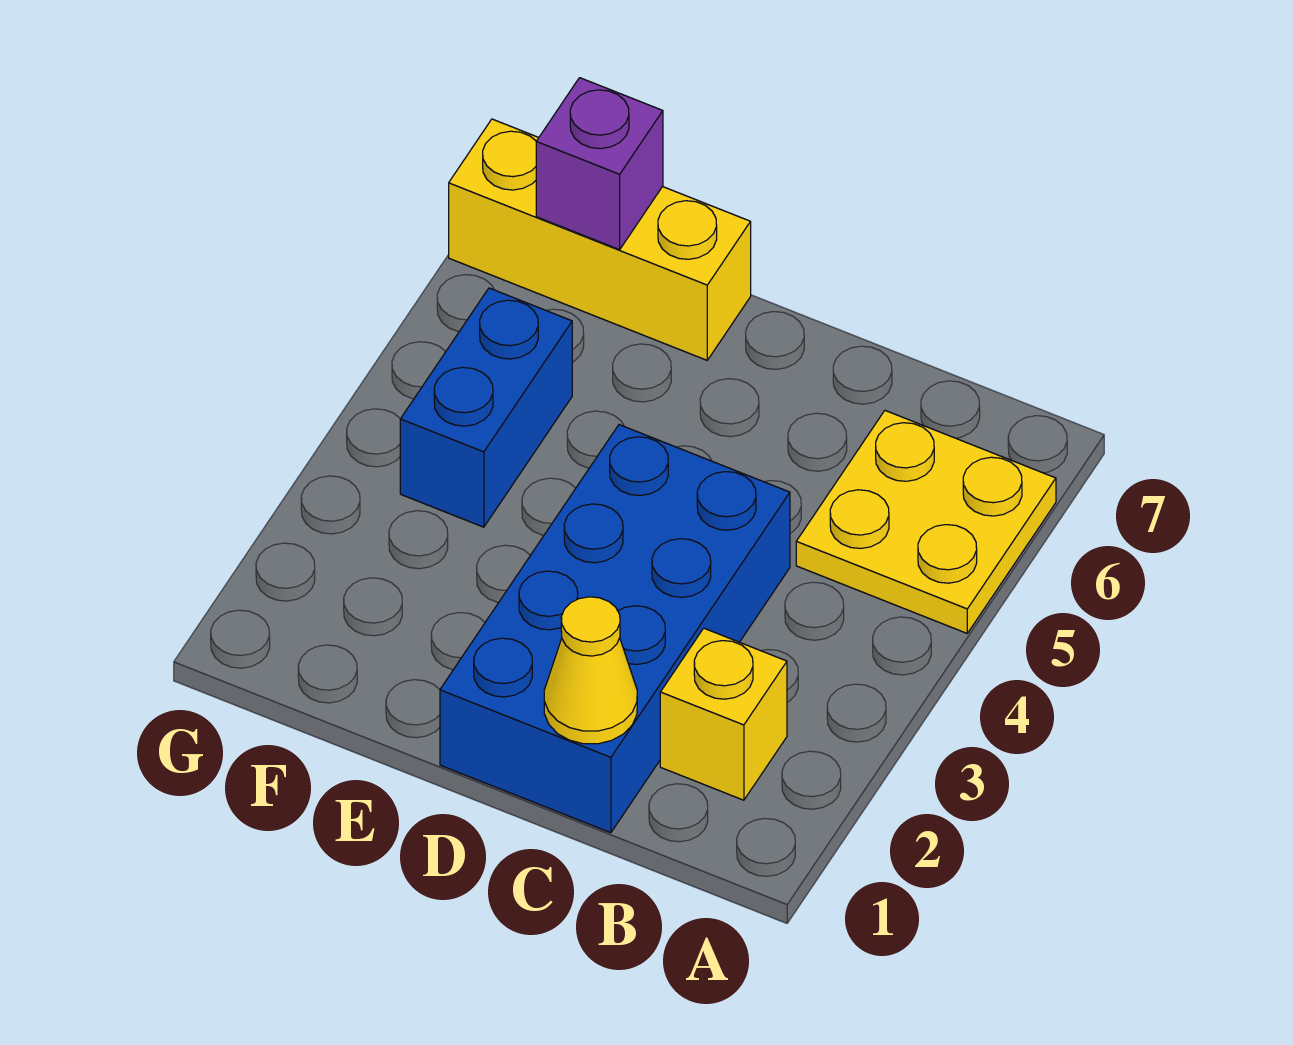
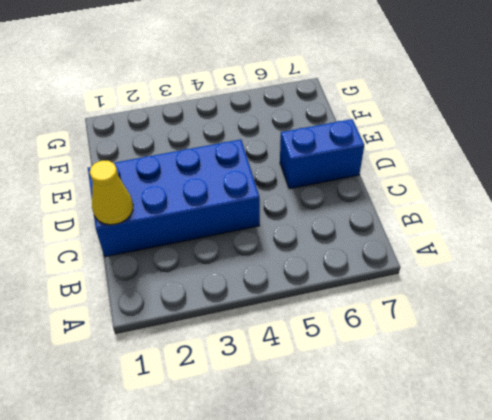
blue 1x2 brick [280,119,364,189] -> blue 1x2 brick moved to [400,288,572,527]
none -> yellow 2x2 plate [796,411,1056,633]
none -> yellow 1x1 brick [660,628,787,800]

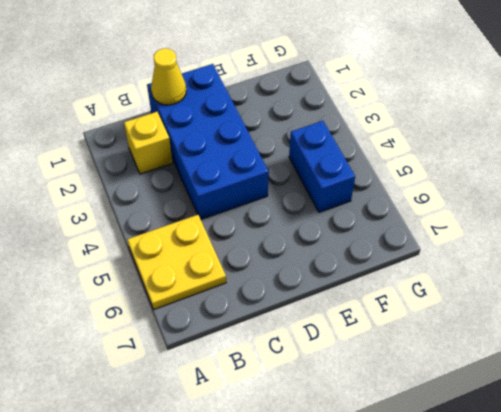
none -> yellow 1x3 brick [449,119,751,360]
none -> purple 1x1 brick [536,78,663,250]

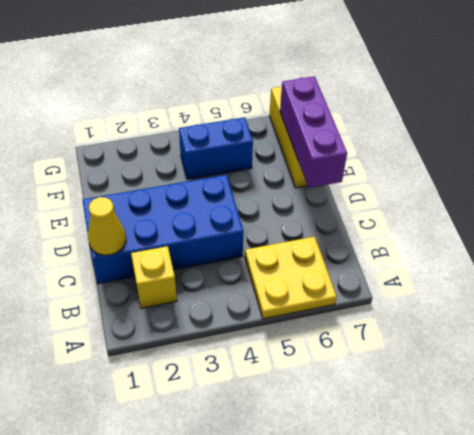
purple 1x3 brick [280,76,347,188] -> purple 1x1 brick [536,78,663,250]

